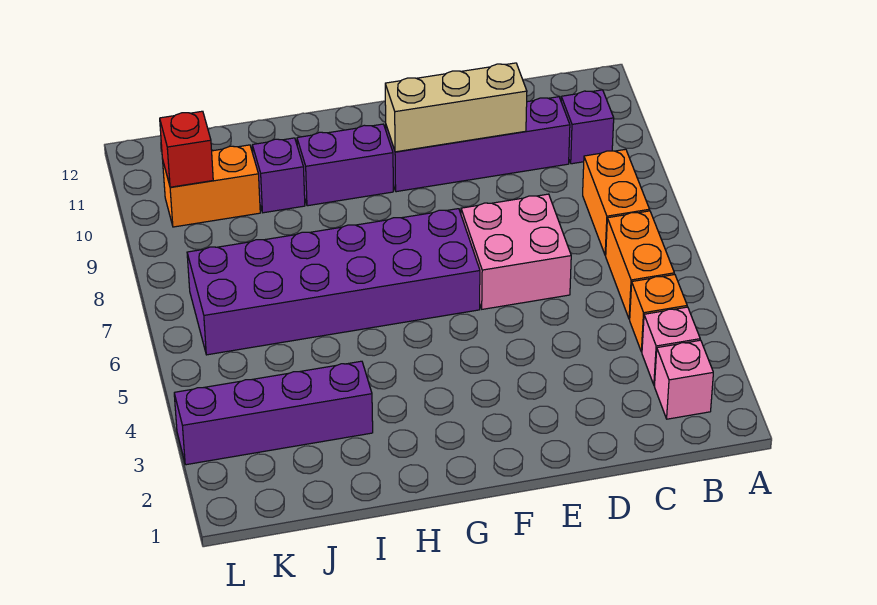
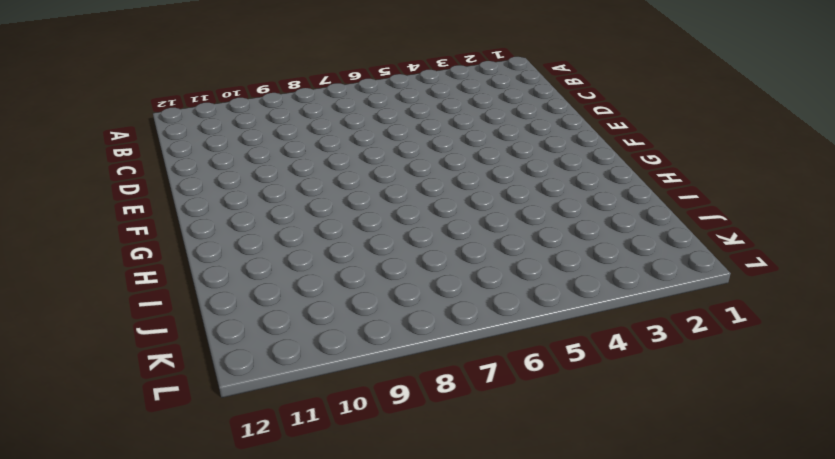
none -> pink 1x1 brick [654,340,713,419]
none -> pink 1x1 brick [642,307,700,385]
none -> orange 1x1 brick [630,274,687,352]

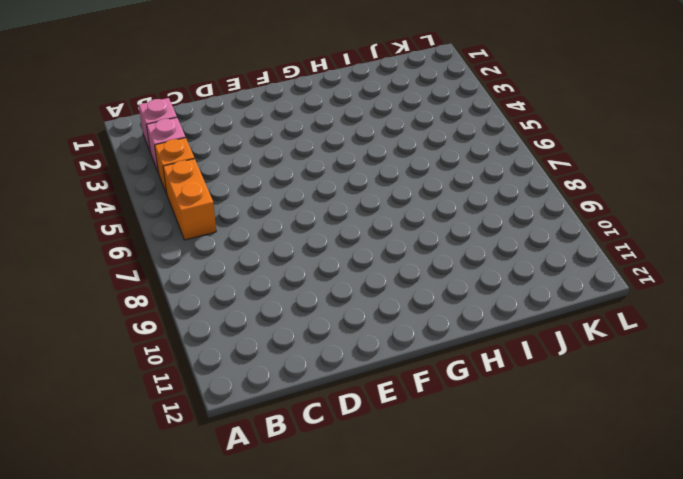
none -> orange 1x2 brick [583,149,650,256]
none -> purple 1x1 brick [561,90,614,164]
none -> purple 1x4 brick [386,97,570,192]

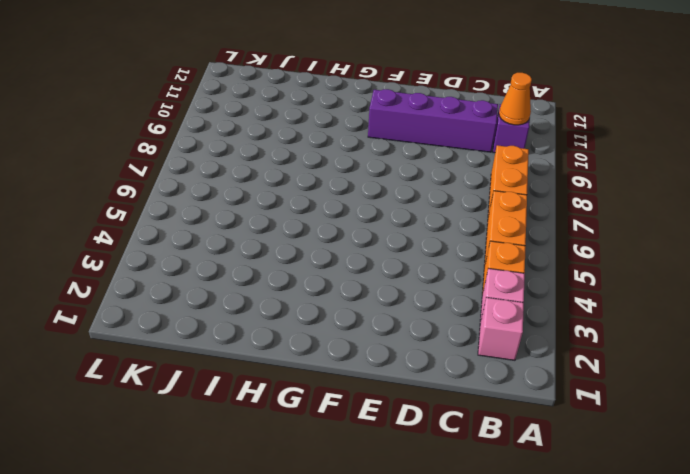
orange 1x1 cone [499,73,532,125] -> none
none -> pink 2x2 brick [461,194,571,309]
none -> purple 2x6 brick [187,209,480,355]
none -> purple 1x2 brick [297,124,393,206]

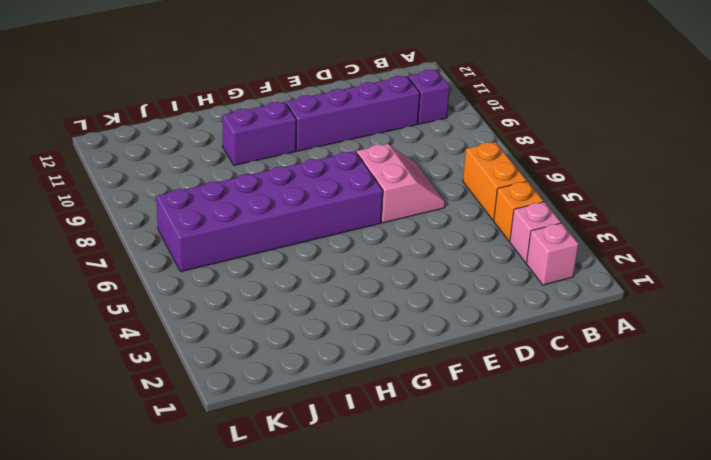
pink 2x2 slope [357,144,445,223] -> pink 2x2 brick [461,194,571,309]
none -> orange 1x2 brick [583,149,650,256]
none -> purple 1x4 brick [174,361,373,465]
none -> purple 1x1 brick [252,138,305,213]

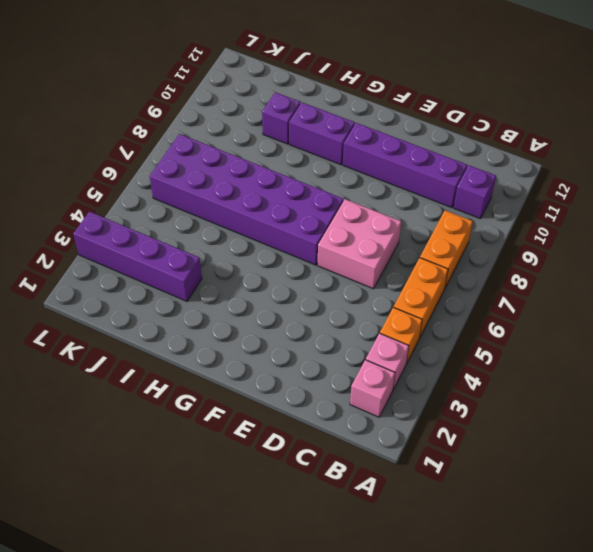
none -> orange 1x2 brick [163,145,260,227]
none -> tan 1x3 brick [385,63,527,152]
none -> red 1x1 brick [160,111,213,187]

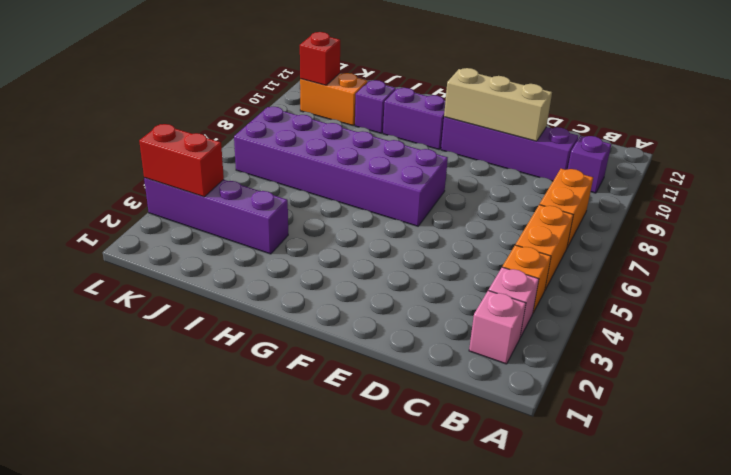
red 1x2 brick [139,124,224,197] -> none
none -> pink 2x2 brick [461,194,571,309]

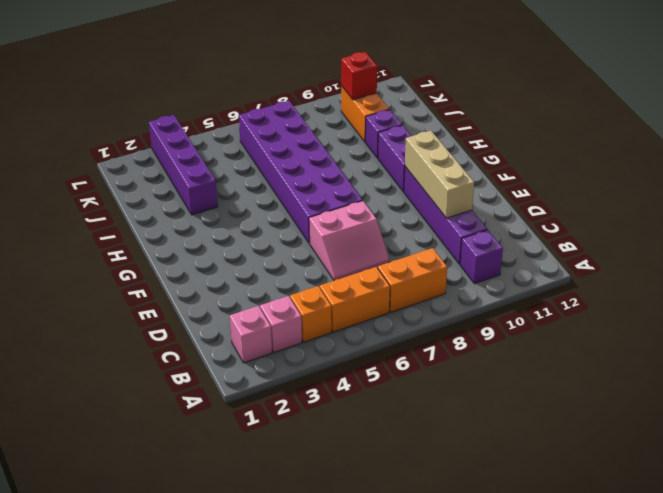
pink 2x2 slope [309,201,389,281] -> pink 2x2 brick [461,194,571,309]

